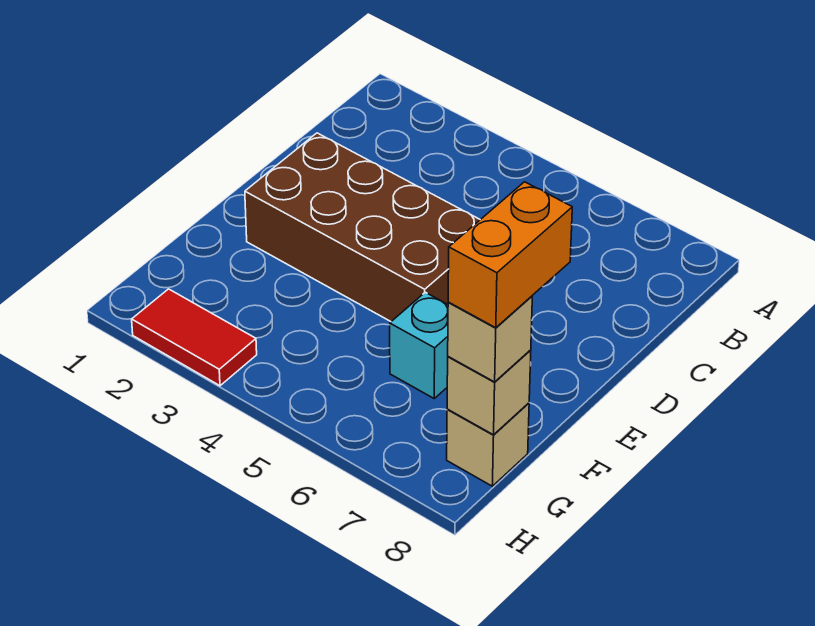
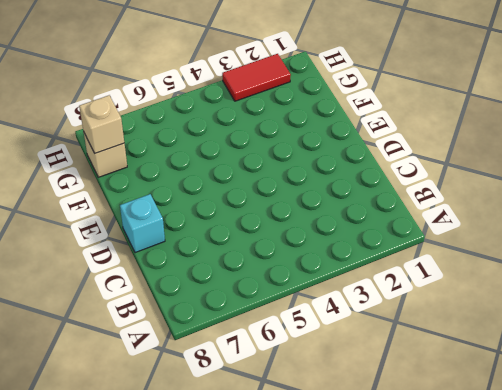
cyan 1x1 brick [120,194,165,253] -> cyan 1x1 brick moved to [390,292,448,398]
none -> brown 2x4 brick [245,133,480,321]
none -> tan 1x1 brick [448,296,532,382]

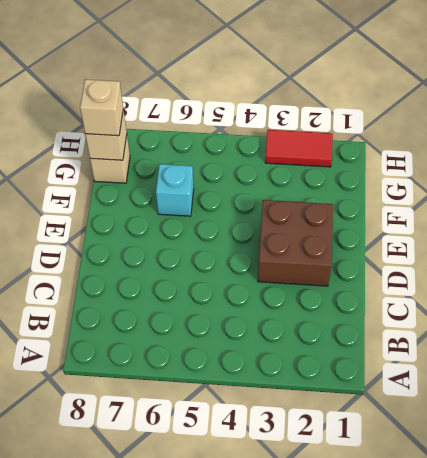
brown 2x2 brick [258,200,333,286] -> brown 2x4 brick [245,133,480,321]
none -> orange 1x2 brick [448,182,572,328]

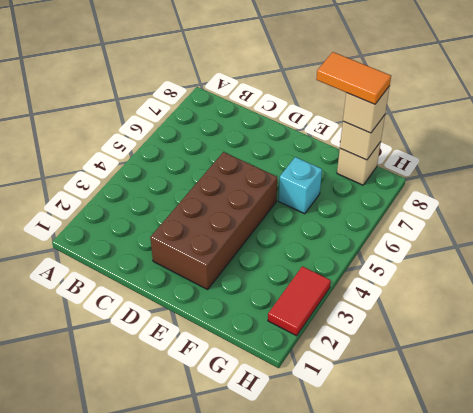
orange 1x2 tile [316,52,391,104] -> orange 1x2 brick [448,182,572,328]

